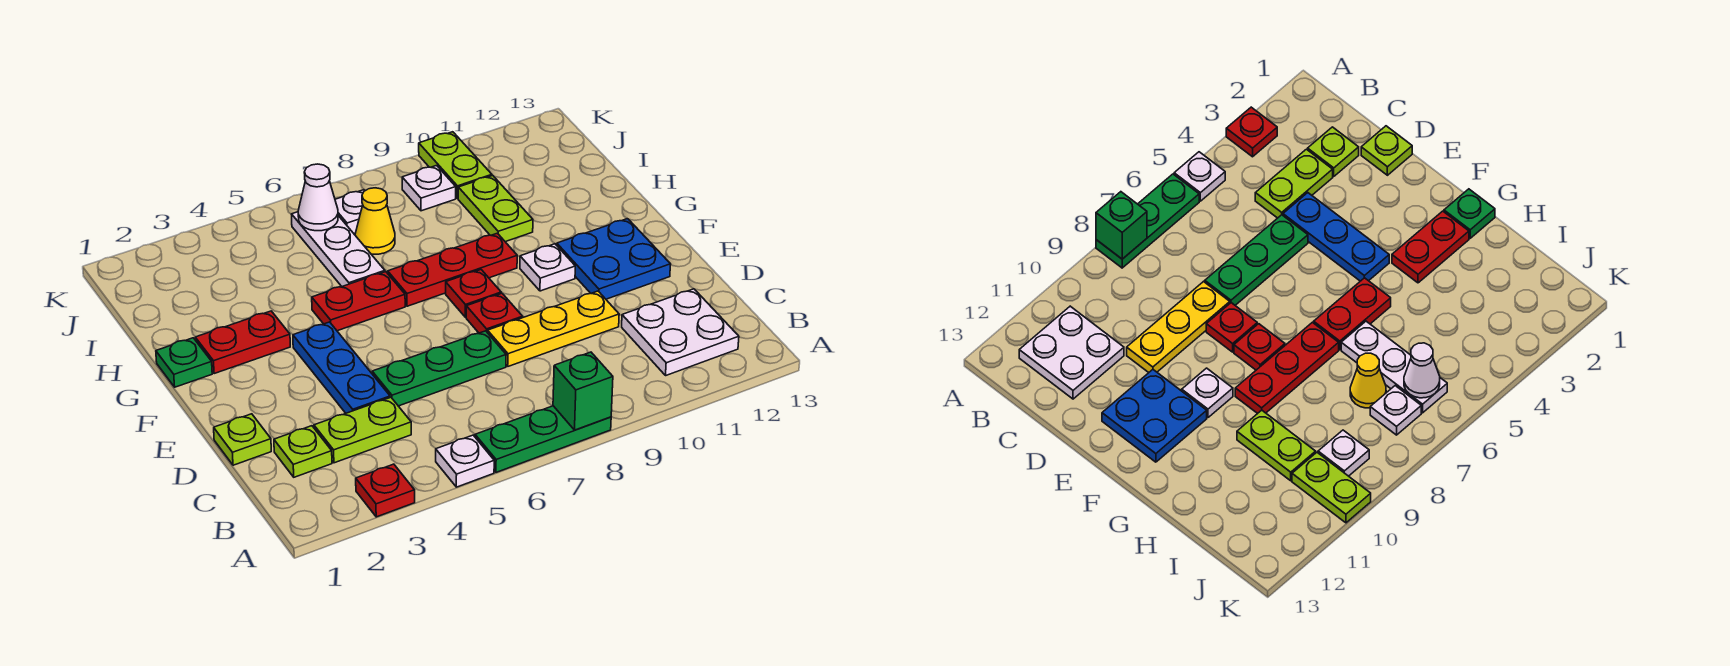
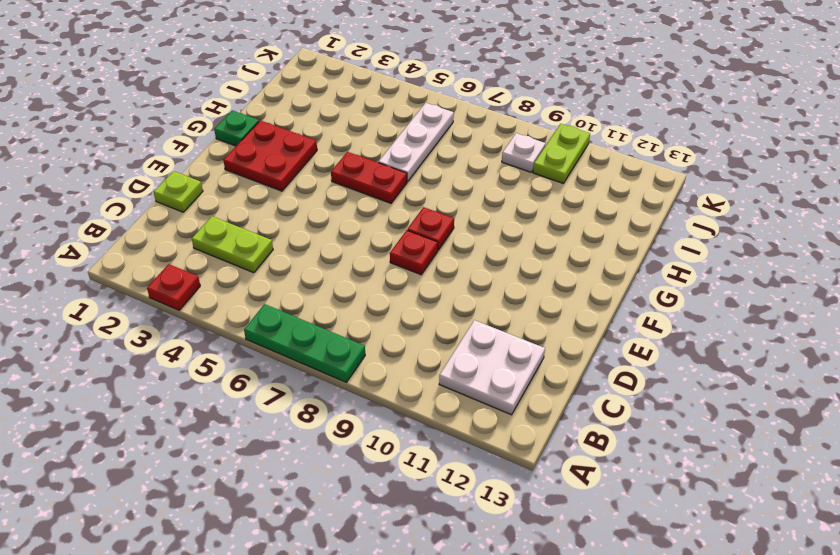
red 2x2 plate [223,120,317,191] -> red 1x2 plate [195,311,290,374]
none -> white 1x1 plate [436,435,494,487]
none -> lime 1x1 plate [274,426,332,477]
none -> blue 1x3 plate [293,322,390,413]

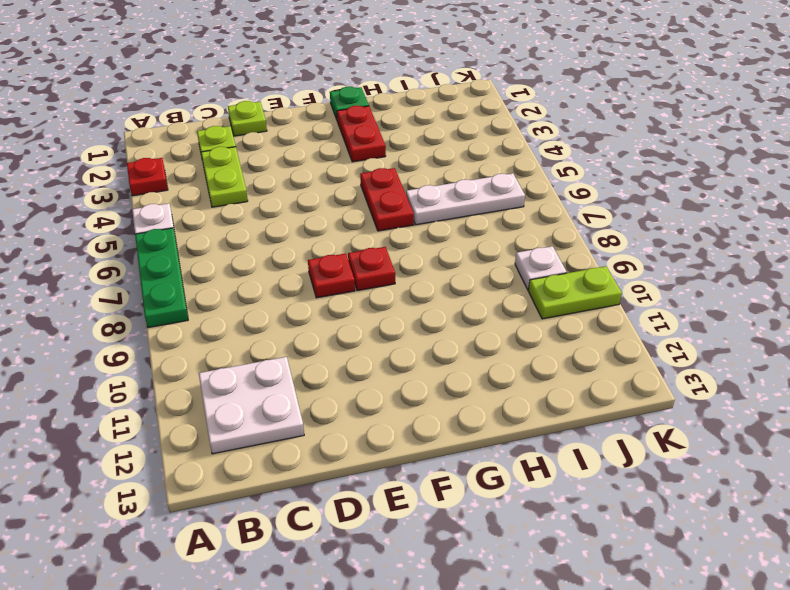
none -> blue 1x3 plate [293,322,390,413]
none -> green 1x3 plate [372,331,506,406]
none -> yellow 1x3 plate [488,291,619,366]

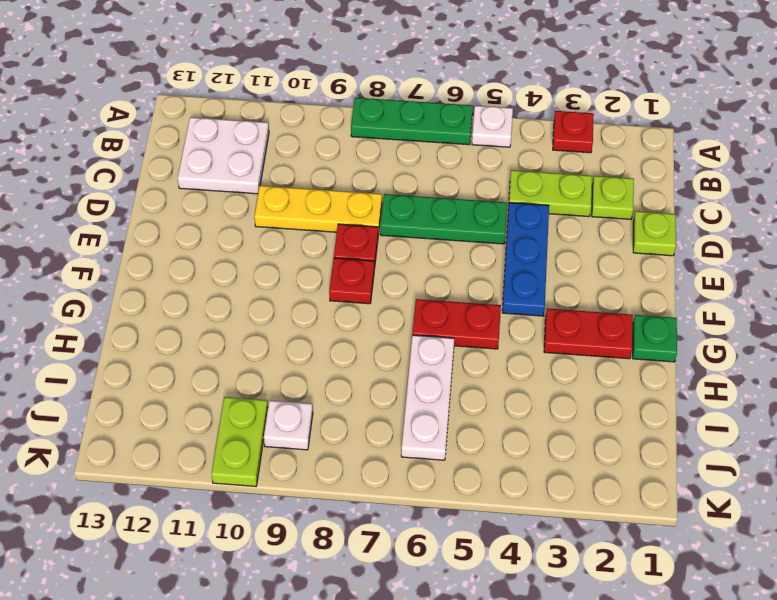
none -> blue 2x2 plate [557,219,671,299]
none -> white 1x1 plate [520,244,575,291]
none -> red 1x3 plate [388,233,517,306]

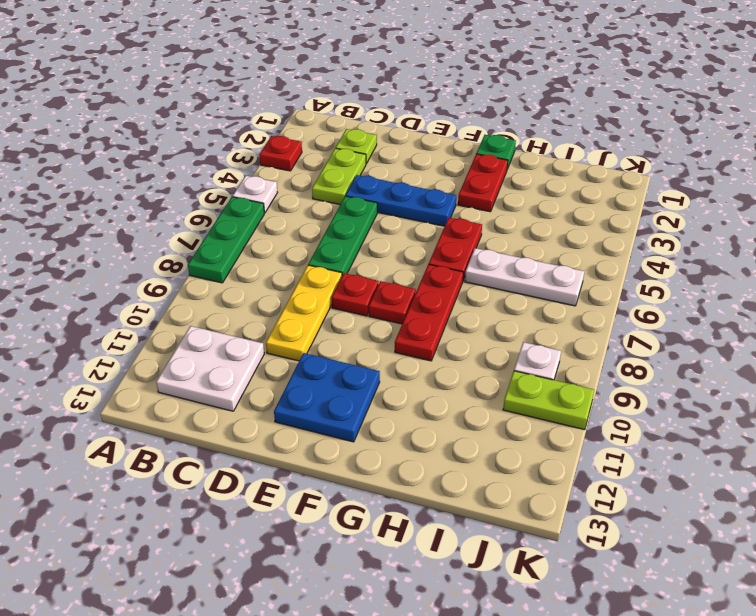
none -> lime 1x1 plate [214,414,271,465]
none -> white 1x1 plate [520,244,575,291]
none -> lime 1x2 plate [458,175,533,242]

